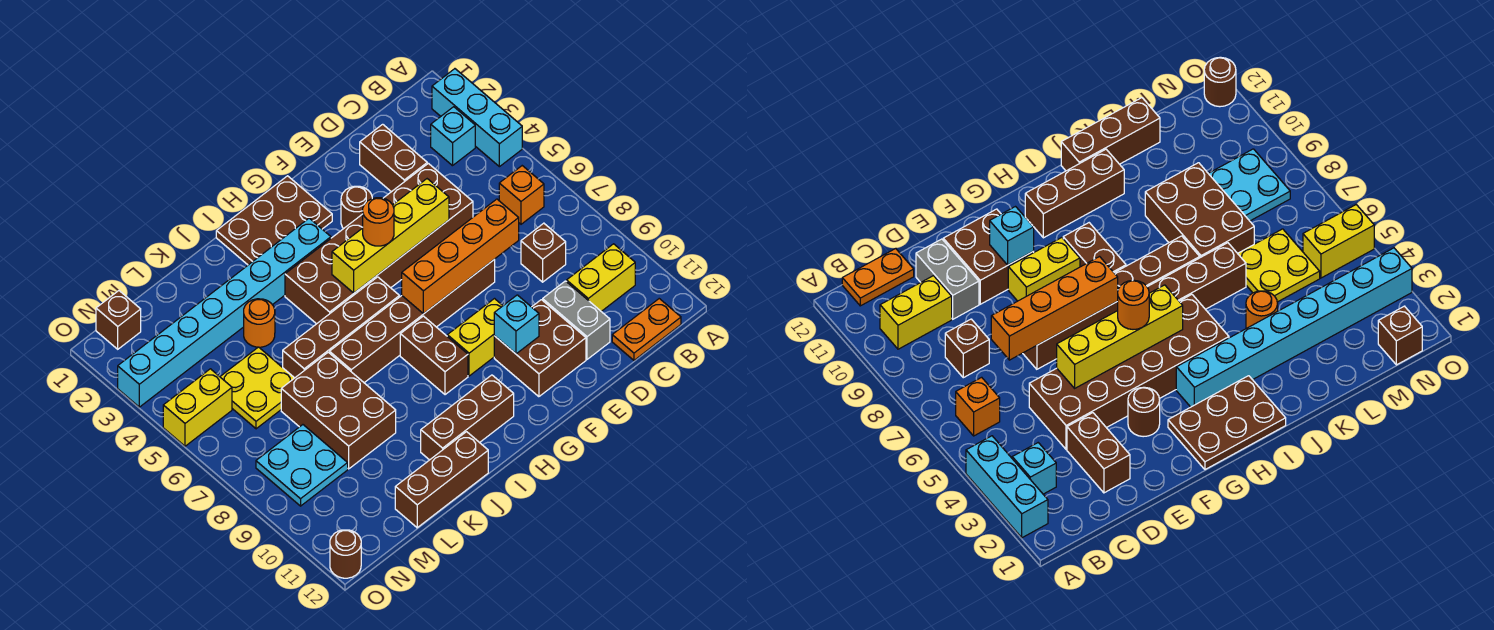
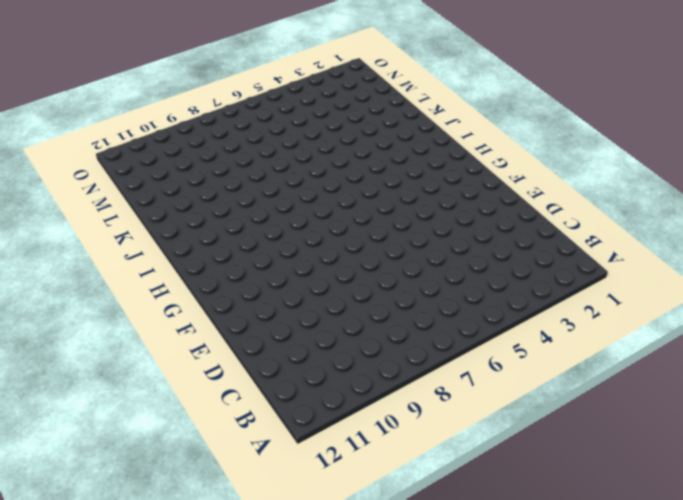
none -> cyan 1x3 brick [432,69,522,167]
none -> cyan 1x1 brick [431,107,475,166]
none -> orange 1x1 brick [499,166,544,224]
none -> yellow 1x2 brick [567,244,635,311]

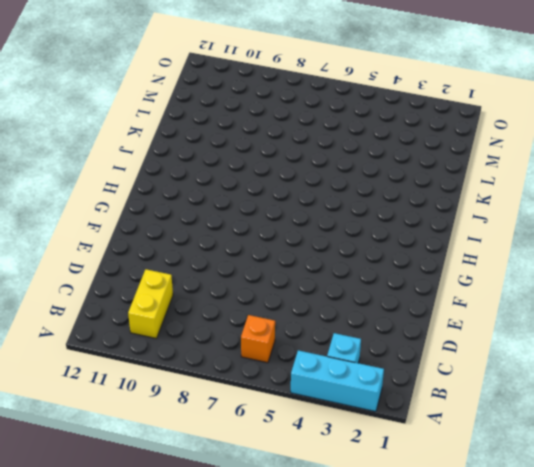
none -> orange 1x2 plate [612,299,681,360]
none -> brown 1x1 brick [521,223,566,282]
none -> brown 1x2 brick [360,124,427,192]
none -> brown 2x6 brick [285,163,473,324]

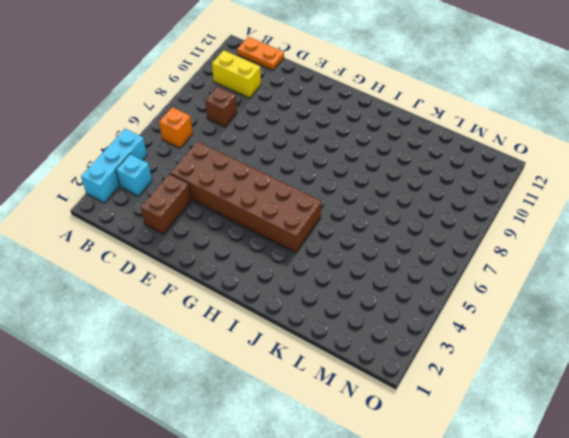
none -> grey 1x2 brick [543,281,610,359]
none -> brown 1x6 brick [329,260,495,383]
none -> brown 2x2 brick [494,300,586,397]
none -> brown 1x1 round brick [341,186,372,229]

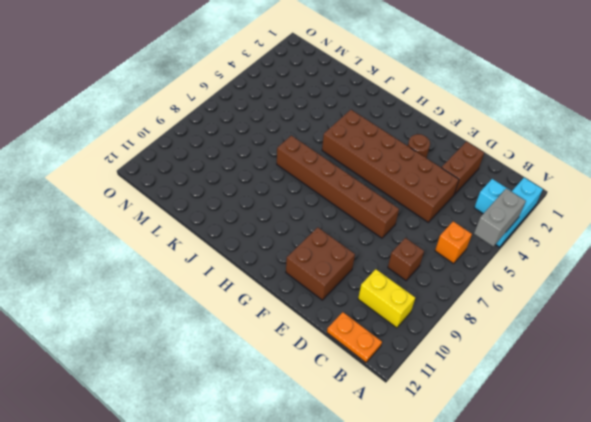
grey 1x2 brick [474,188,526,246] -> grey 1x2 brick moved to [543,281,610,359]
none -> yellow 1x2 brick [447,299,503,376]
none -> brown 2x3 plate [216,176,332,265]
none -> cyan 1x8 brick [118,218,331,407]
none -> brown 1x4 brick [283,277,399,378]

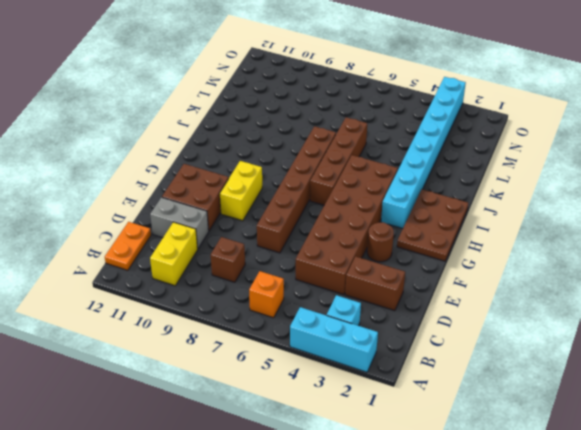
none -> brown 1x2 brick [400,316,468,395]
none -> brown 1x3 brick [421,375,514,460]
none -> brown 1x3 brick [395,432,488,528]
none -> orange 1x1 round brick [244,299,275,347]

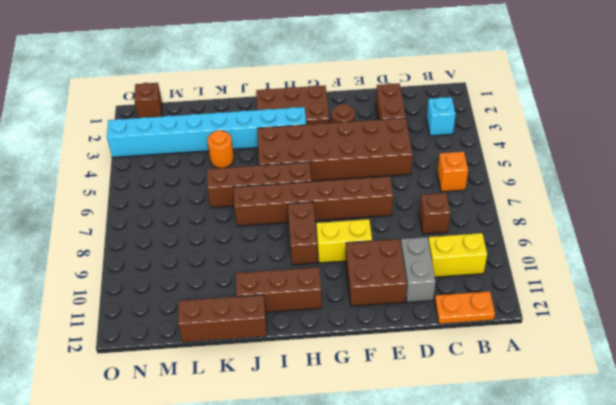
none -> cyan 1x3 brick [432,69,522,167]
none -> brown 2x3 brick [281,352,396,469]
none -> yellow 2x2 plate [220,347,294,429]
none -> cyan 2x2 plate [256,425,348,506]

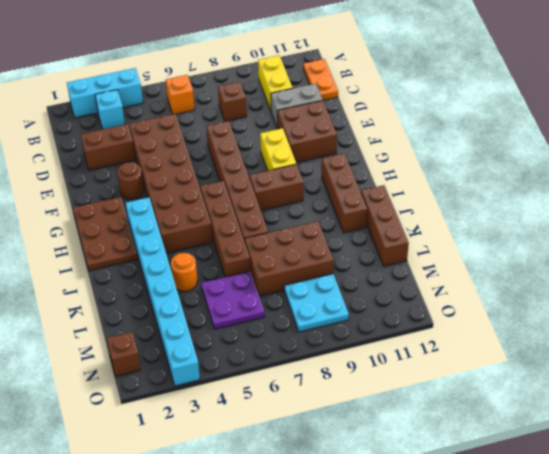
purple 2x2 plate [201,271,264,329] -> yellow 2x2 plate [220,347,294,429]
none -> yellow 1x2 brick [163,369,232,446]
none -> brown 1x1 round brick [330,530,361,578]
none -> orange 1x4 brick [402,199,519,314]
none -> yellow 1x4 brick [332,179,449,293]

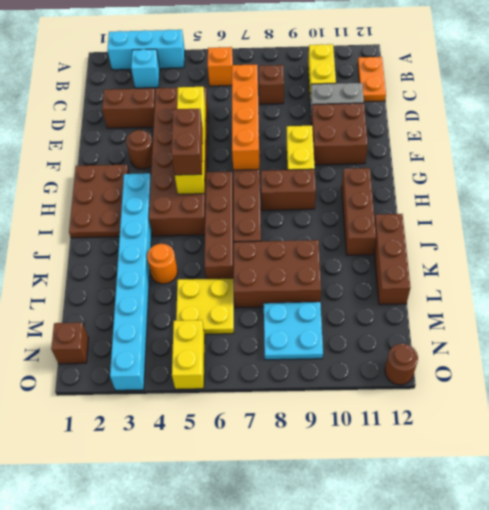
brown 1x2 brick [171,109,203,175] -> orange 1x1 round brick [363,198,394,246]
none -> cyan 1x1 brick [494,295,539,354]

